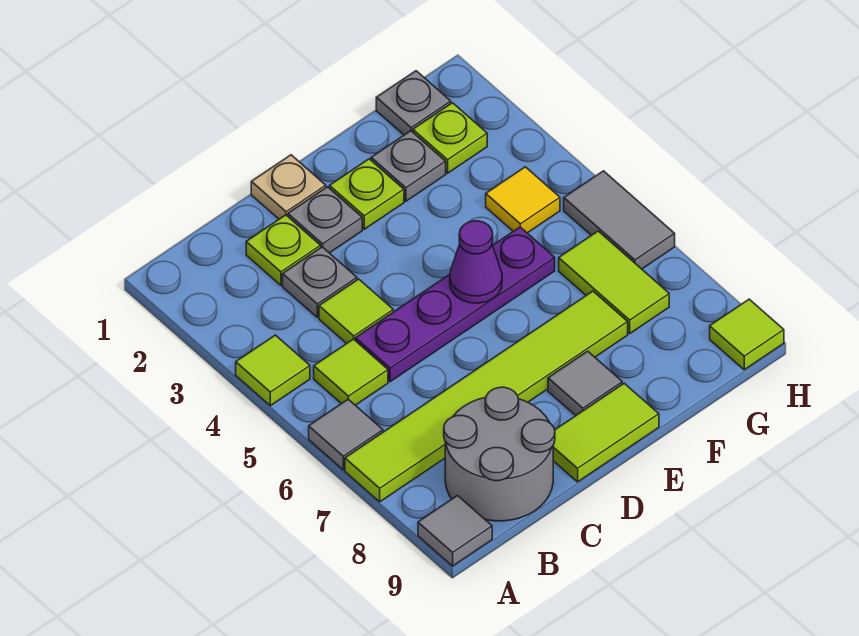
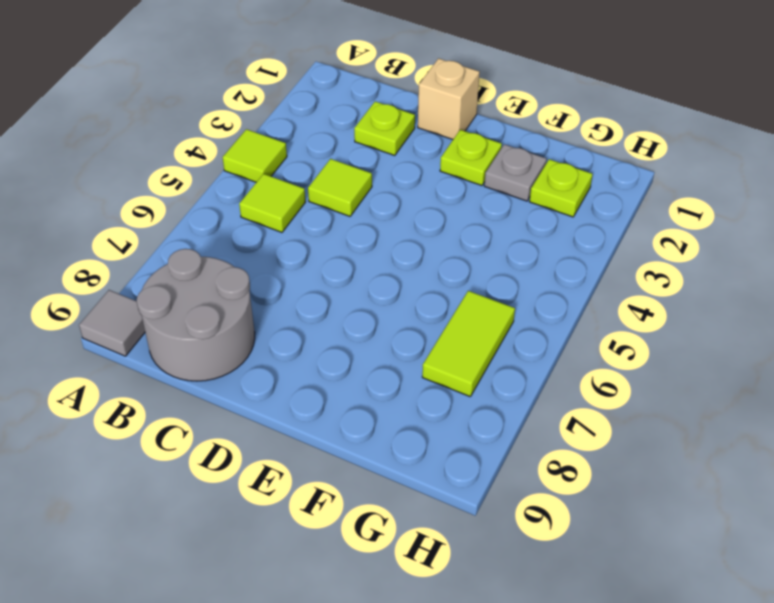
tan 1x1 brick [418,58,480,139] -> tan 1x1 plate [251,155,326,219]
none -> grey 1x1 tile [309,399,383,470]
none -> lime 1x6 tile [345,291,628,502]
none -> grey 1x1 plate [283,247,357,317]

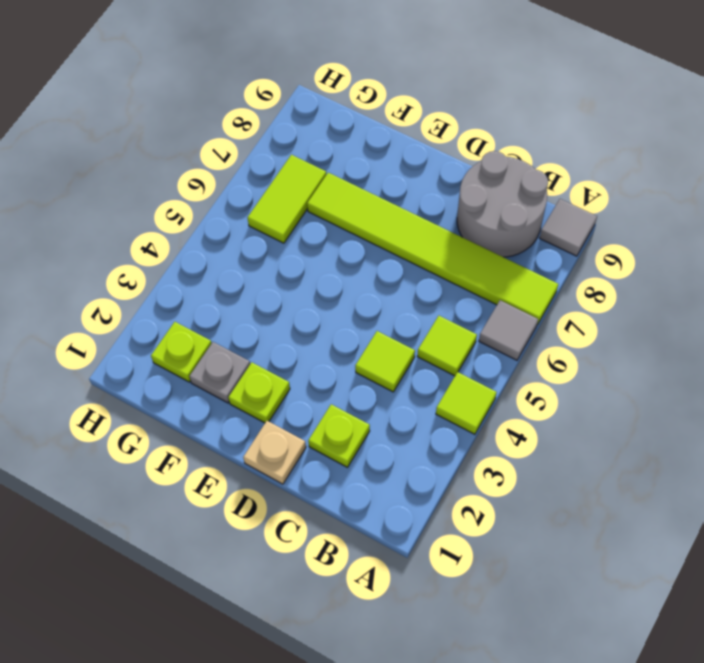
none -> grey 1x1 plate [283,247,357,317]
none -> purple 1x4 plate [355,227,555,382]
none -> grey 1x1 plate [288,187,362,253]

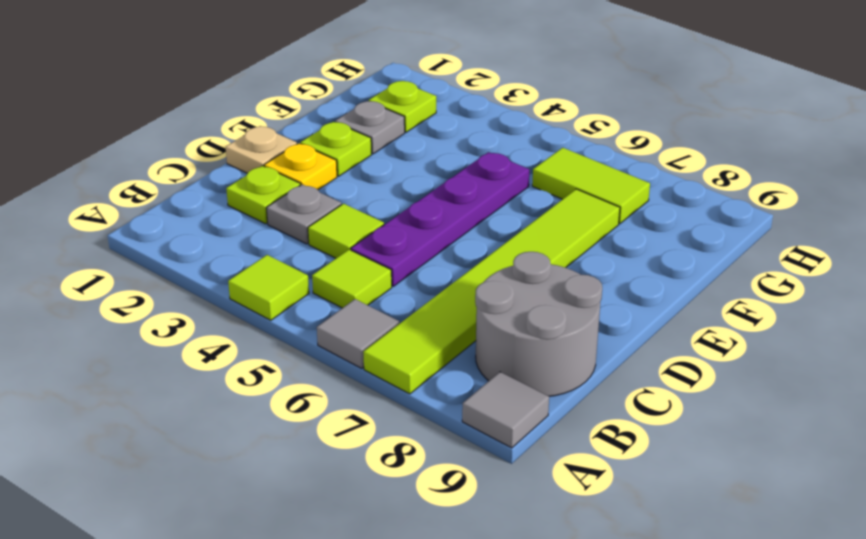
yellow 1x1 plate [264,143,337,190] -> grey 1x1 plate [288,187,362,253]
none -> lime 1x2 tile [553,383,659,482]
none -> grey 1x1 tile [548,351,622,416]
none -> grey 1x1 plate [376,71,451,135]

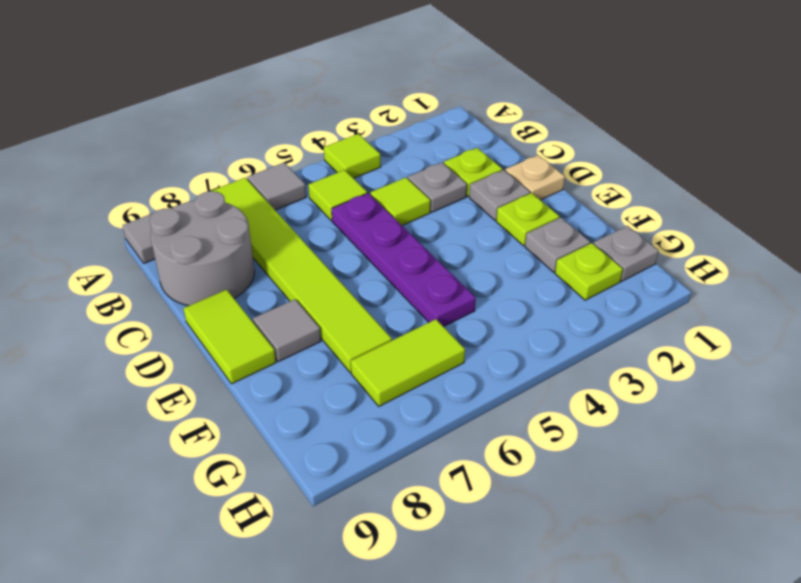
none -> yellow 1x1 tile [486,167,560,233]
none -> grey 1x2 tile [564,171,675,269]
none -> lime 1x1 tile [710,299,784,370]

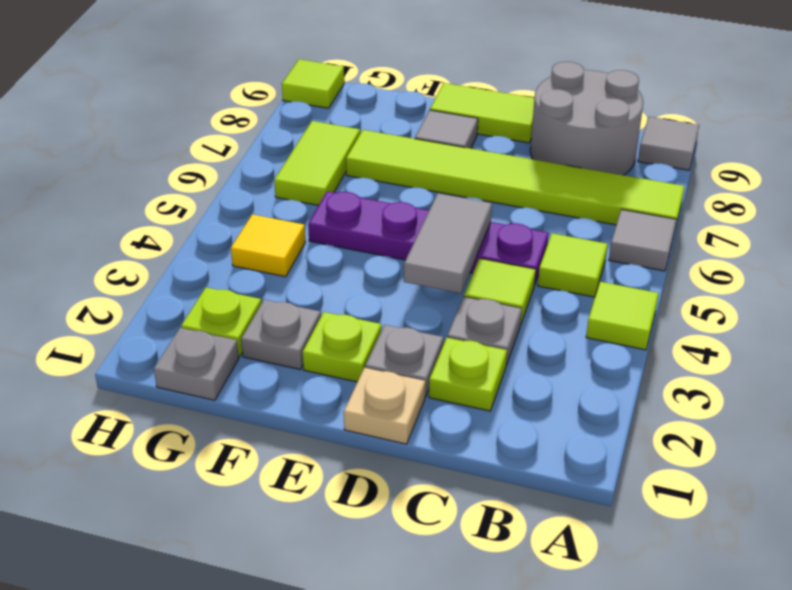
grey 1x2 tile [404,193,492,293] -> grey 1x2 tile moved to [564,171,675,269]
none -> purple 1x1 cone [450,221,502,303]

